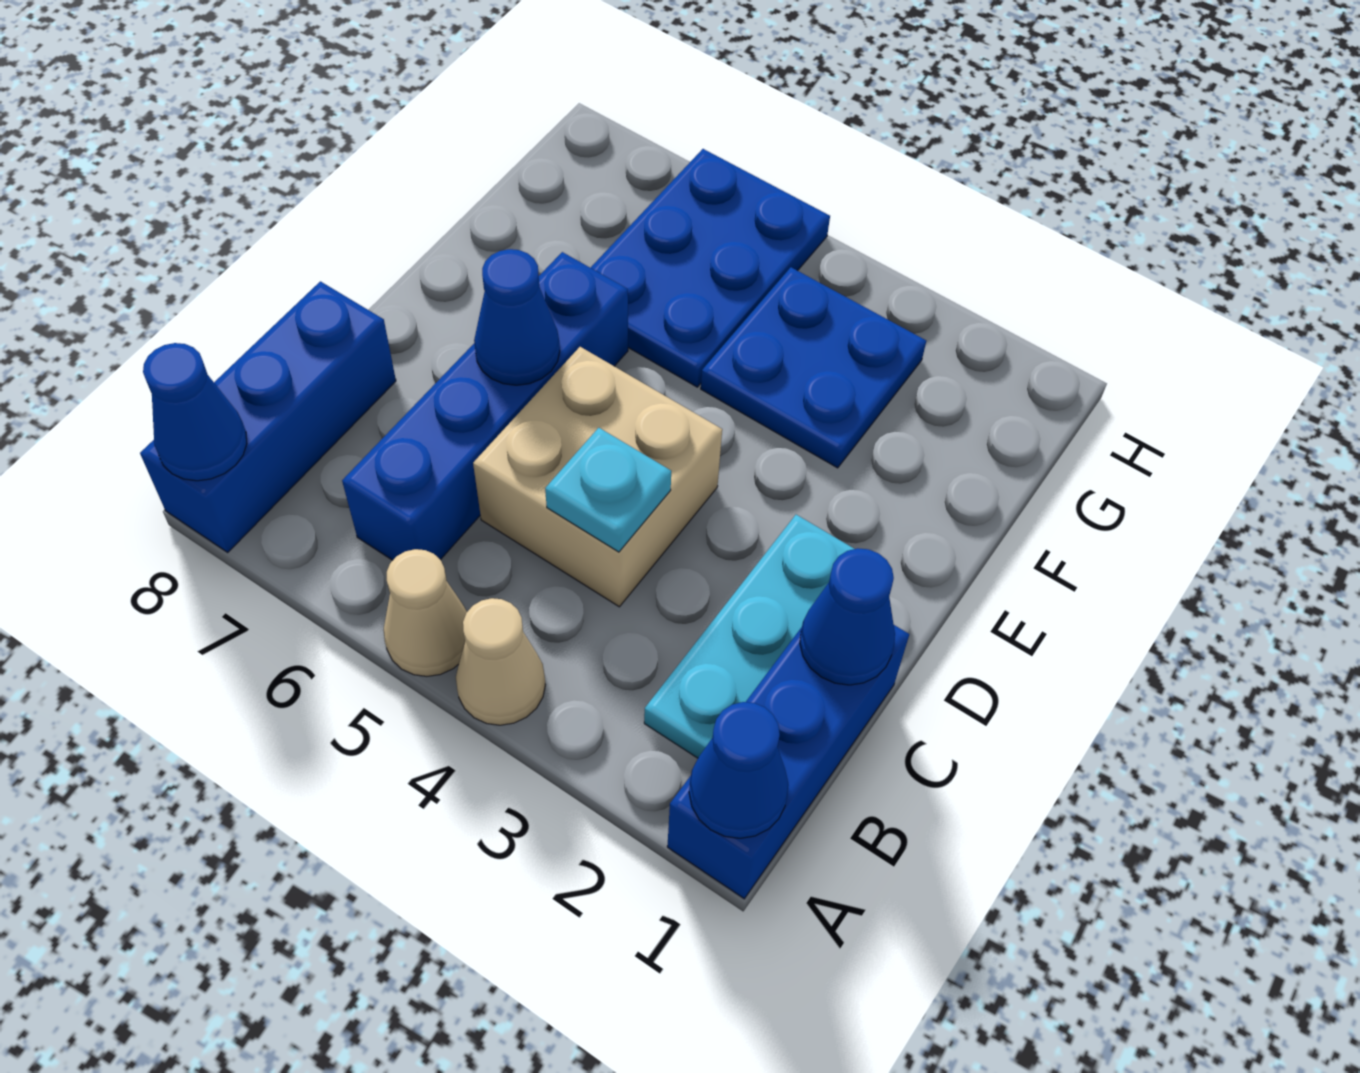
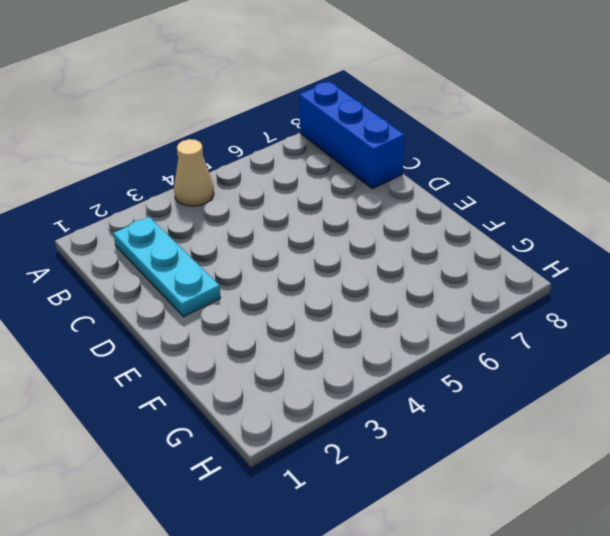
none -> blue 1x3 brick [667,625,909,899]
none -> tan 1x1 cone [384,549,467,676]
none -> blue 1x4 brick [342,252,628,560]

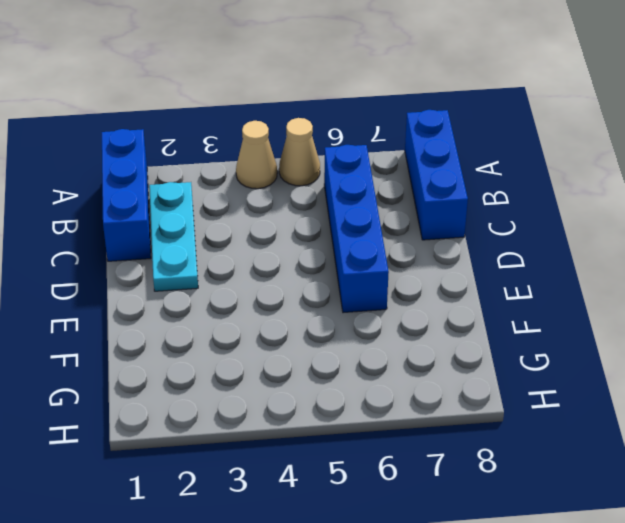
none -> tan 2x2 brick [473,347,722,607]
none -> blue 2x2 plate [701,267,926,468]
none -> blue 2x3 plate [591,149,830,387]

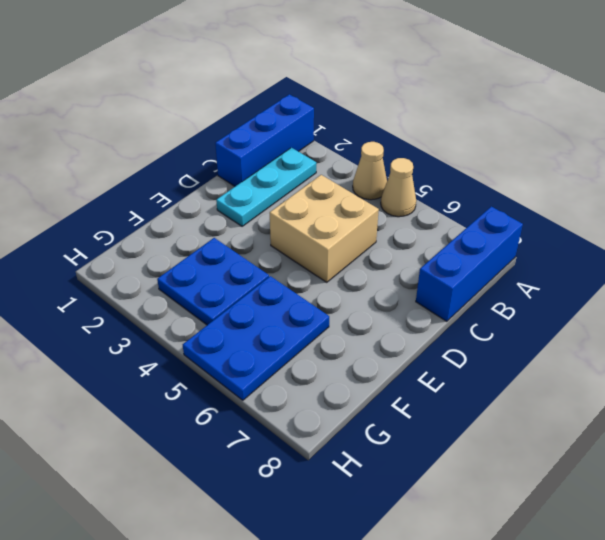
none -> blue 1x4 brick [342,252,628,560]
none -> blue 1x1 cone [689,702,788,838]
none -> blue 1x1 cone [143,343,247,481]

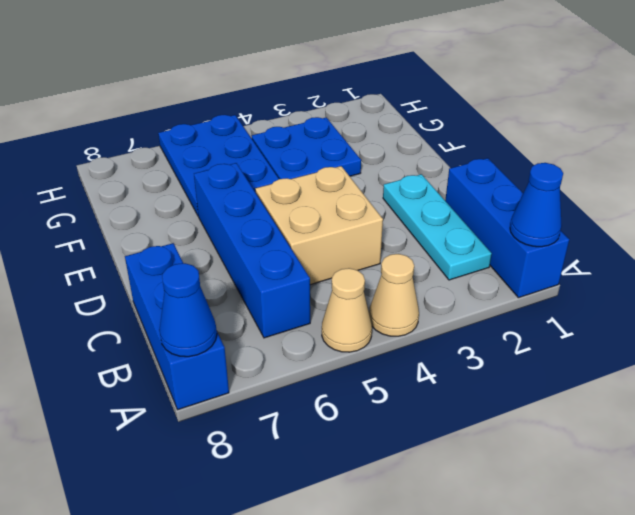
none -> blue 1x1 cone [800,548,895,685]
none -> cyan 1x1 plate [545,428,671,552]
none -> blue 1x1 cone [474,249,560,385]

